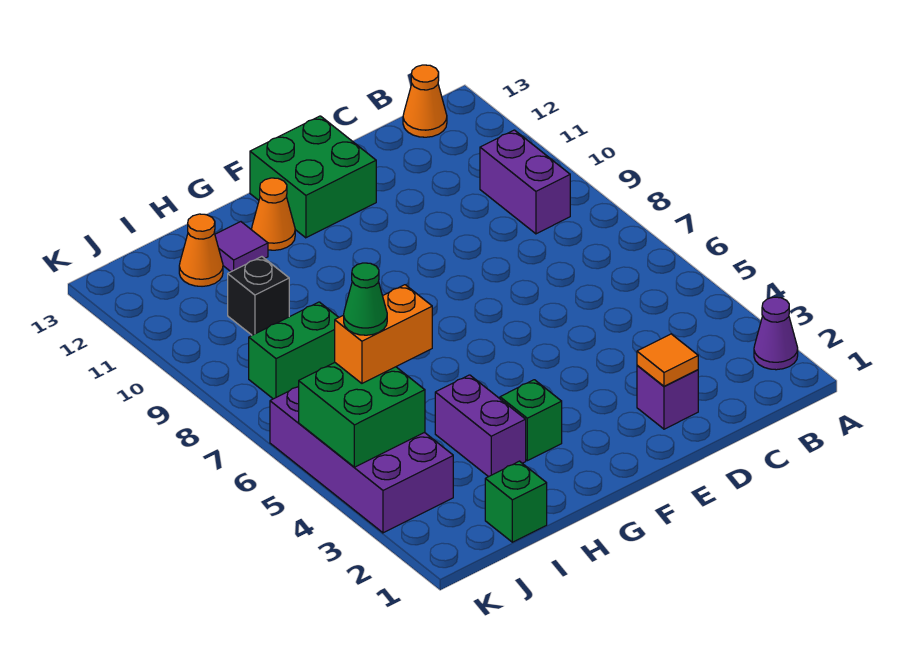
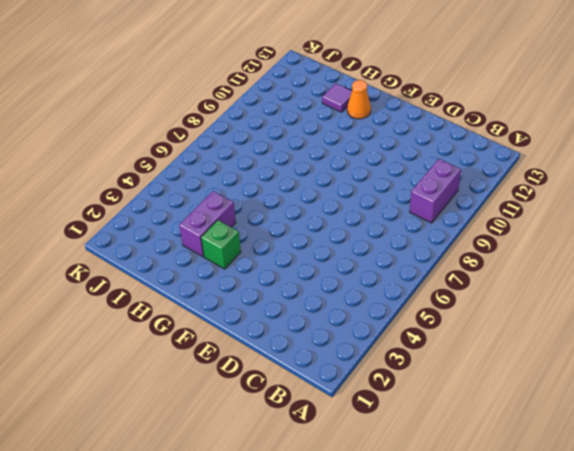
none -> purple 1x1 cone [754,297,798,370]
none -> orange 1x1 cone [403,65,447,137]
none -> purple 1x1 brick [637,365,698,429]

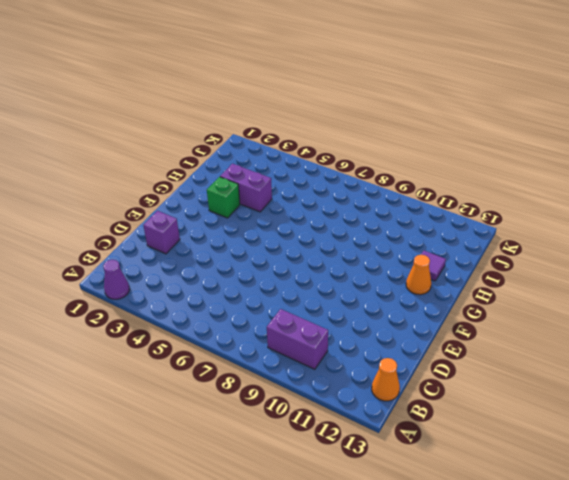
none -> green 2x2 brick [250,116,376,238]
none -> green 1x1 brick [485,461,547,542]
none -> green 1x2 brick [249,302,339,399]

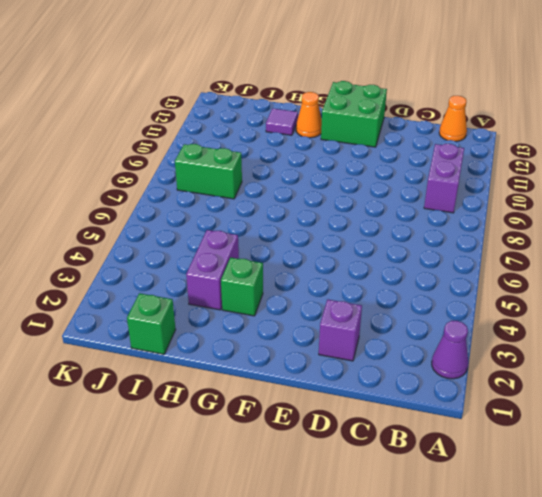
none -> black 1x1 brick [228,257,289,335]
none -> orange 1x1 cone [179,214,223,286]
none -> purple 2x4 brick [270,387,453,533]

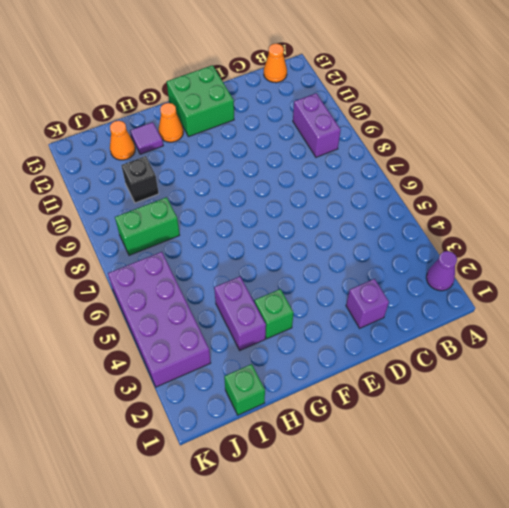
none -> orange 1x1 tile [637,334,698,386]
none -> green 2x2 brick [298,363,425,467]
none -> orange 1x2 brick [335,285,432,383]

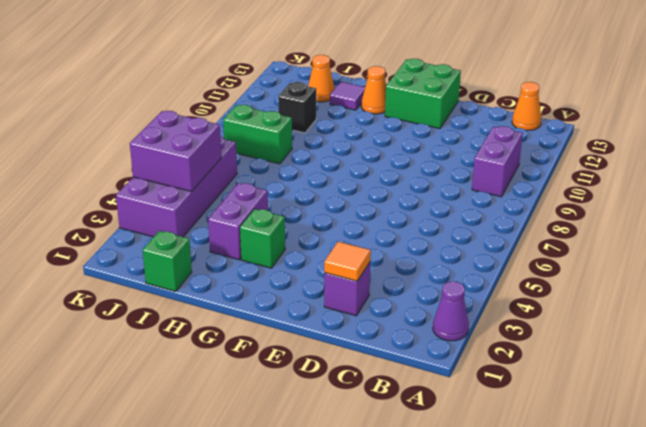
purple 2x2 brick [130,111,221,192] -> green 2x2 brick [298,363,425,467]
none -> orange 1x2 brick [335,285,432,383]
none -> green 1x1 cone [344,263,387,335]

